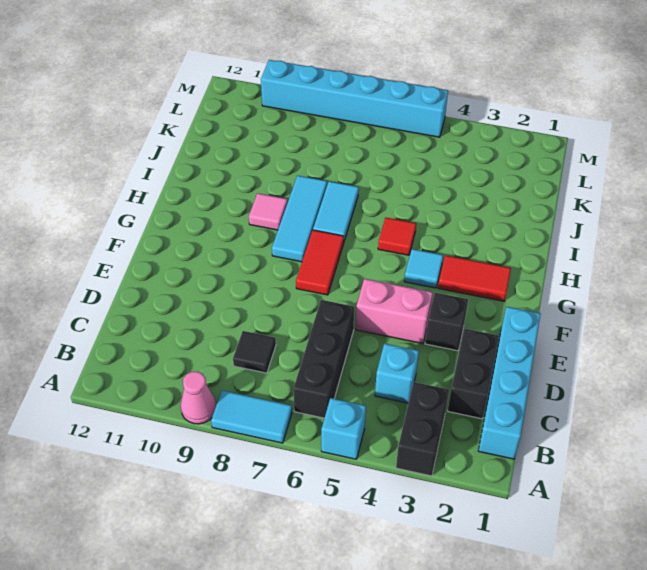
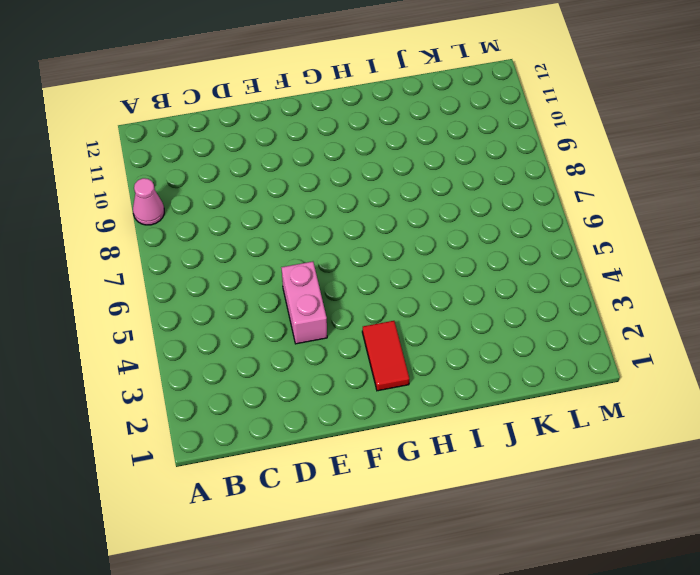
none -> black 1x2 brick [396,382,449,476]
none -> cyan 1x1 brick [321,398,366,459]
none -> cyan 1x2 tile [211,391,292,443]

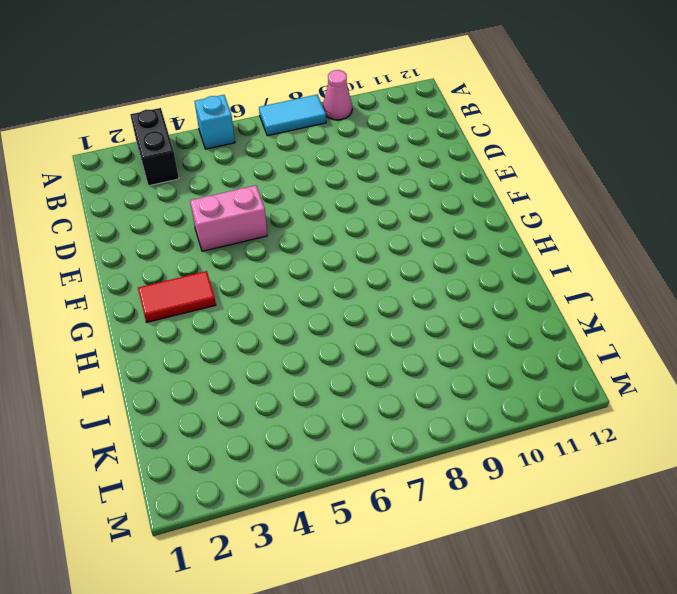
none -> cyan 1x4 brick [478,307,541,459]
none -> black 1x3 brick [293,300,354,418]
none -> black 1x2 brick [448,329,499,419]

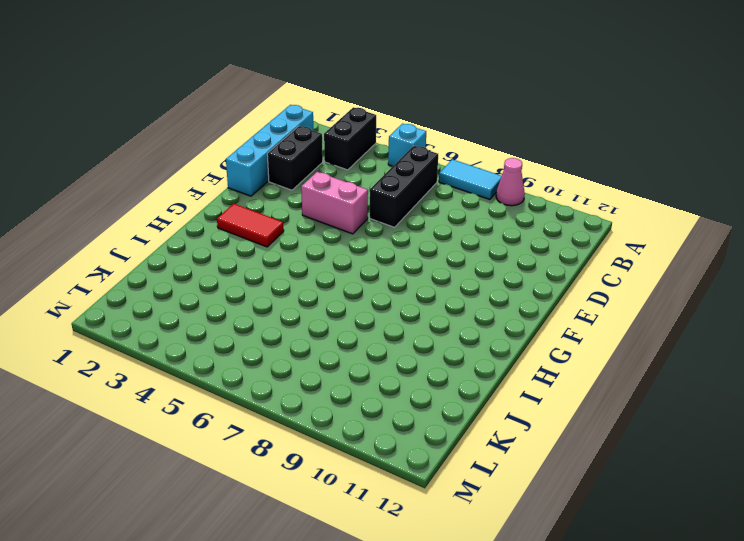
none -> cyan 1x1 brick [375,344,419,403]
none -> black 1x1 tile [233,331,276,373]
none -> black 1x1 brick [425,293,468,351]

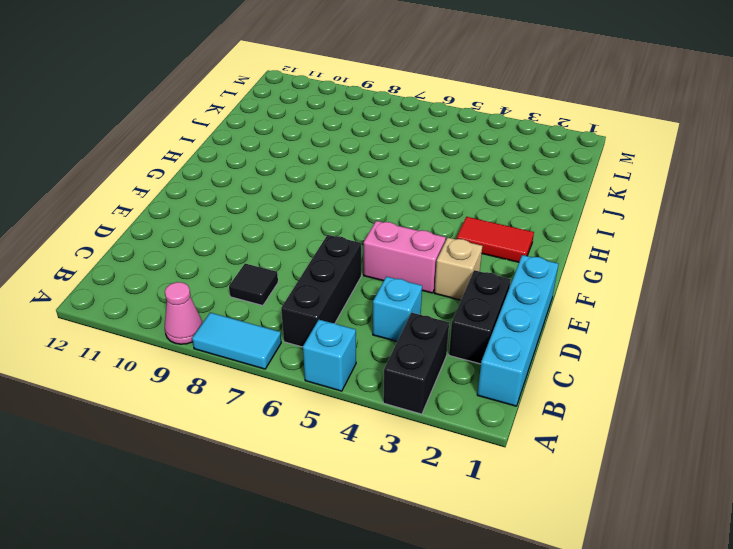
tan 1x1 brick [435,238,482,300] -> black 1x1 brick [425,293,468,351]
none -> red 1x2 tile [296,230,344,295]
none -> cyan 1x1 tile [404,249,443,288]
none -> cyan 1x3 tile [272,176,327,262]

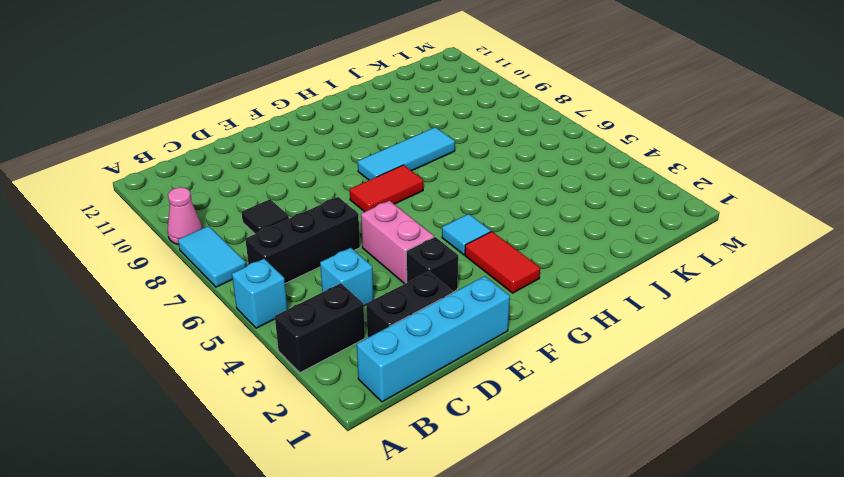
none -> red 1x1 tile [378,217,416,255]
none -> cyan 1x2 tile [313,181,359,241]
none -> pink 1x1 tile [249,193,288,230]

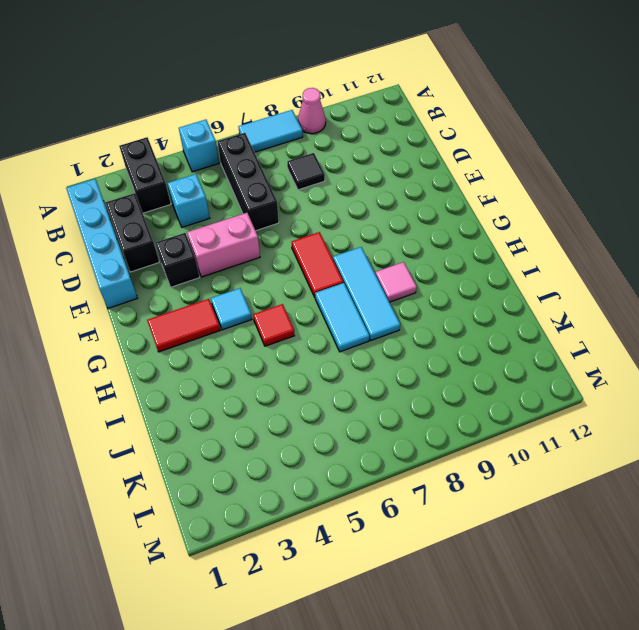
none -> cyan 1x6 brick [261,60,448,137]

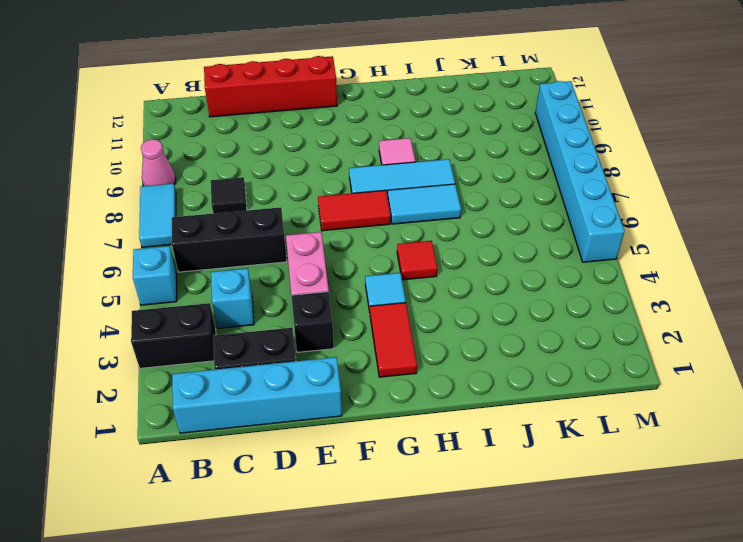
red 1x4 brick [204,56,337,117] -> none

